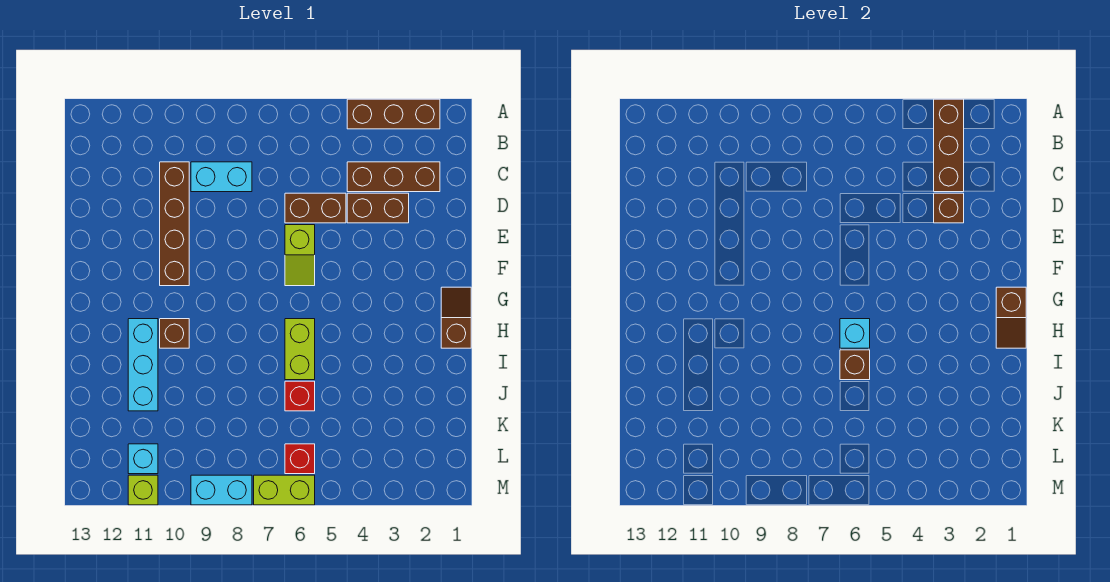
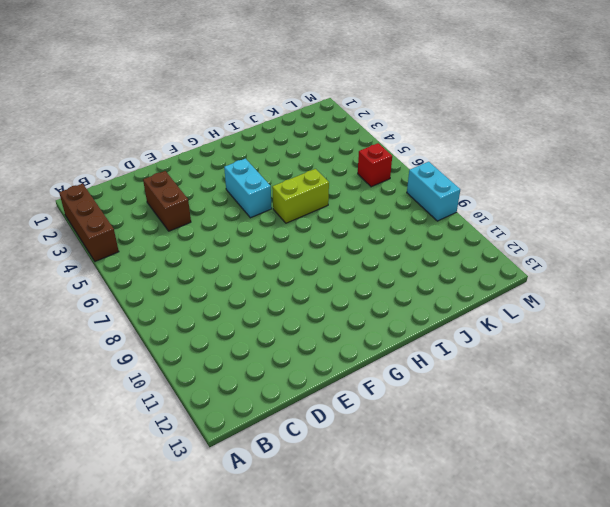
cyan 1x2 brick [224,159,272,218] -> cyan 1x2 brick moved to [191,162,252,192]
none -> brown 1x3 brick [347,162,440,192]
none -> brown 1x4 brick [160,162,189,286]
none -> brown 1x2 brick [285,193,346,223]

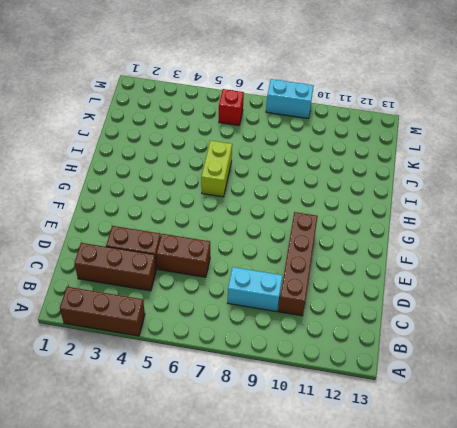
none -> lime 1x2 slope [285,225,315,286]
none -> brown 1x2 slope [441,287,471,348]
none -> brown 1x1 brick [160,319,189,348]

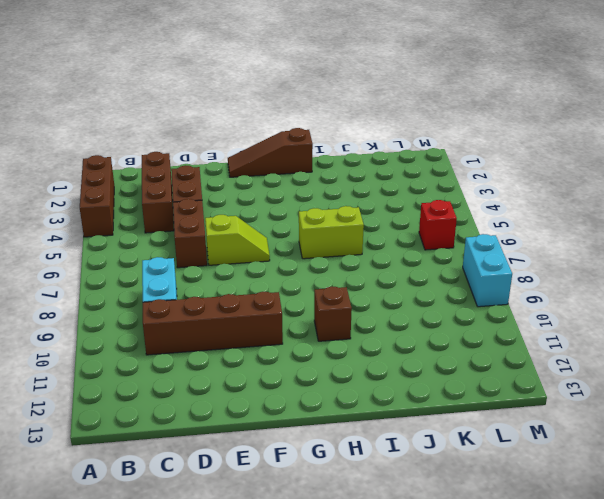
brown 1x3 slope [228,128,313,177] -> brown 1x2 slope [441,287,471,348]
none -> cyan 1x3 brick [128,319,158,411]
none -> red 1x1 brick [285,381,315,411]
none -> cyan 1x1 brick [128,444,158,474]

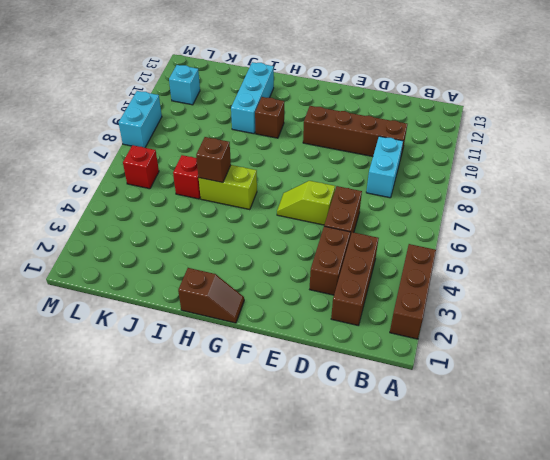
cyan 1x3 brick [231,62,274,134] -> cyan 1x3 brick turned to [128,319,158,411]
none -> lime 1x2 brick [254,475,315,505]
none -> lime 1x1 brick [128,475,158,505]
none -> brown 1x3 brick [934,99,964,192]

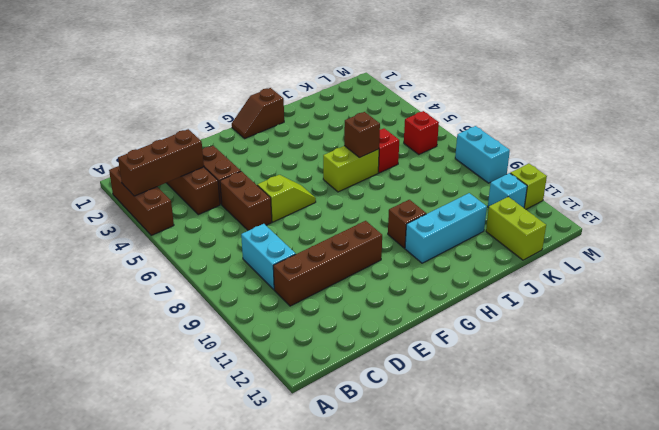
lime 1x2 brick [486,197,546,260] -> lime 1x2 brick moved to [254,475,315,505]
none -> brown 1x1 brick [934,193,964,223]
none -> brown 1x2 slope [996,287,1026,348]
none -> cyan 1x1 brick [840,319,870,348]

